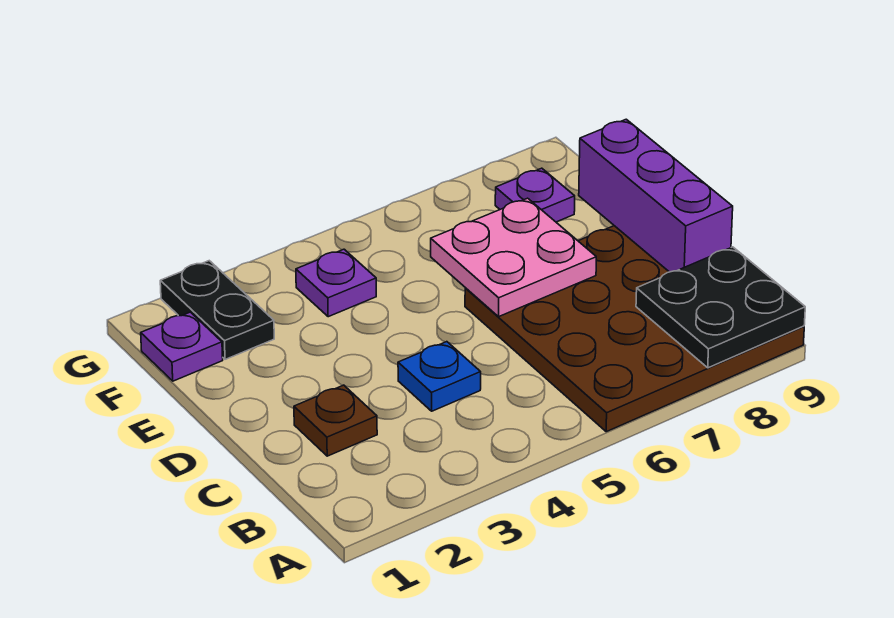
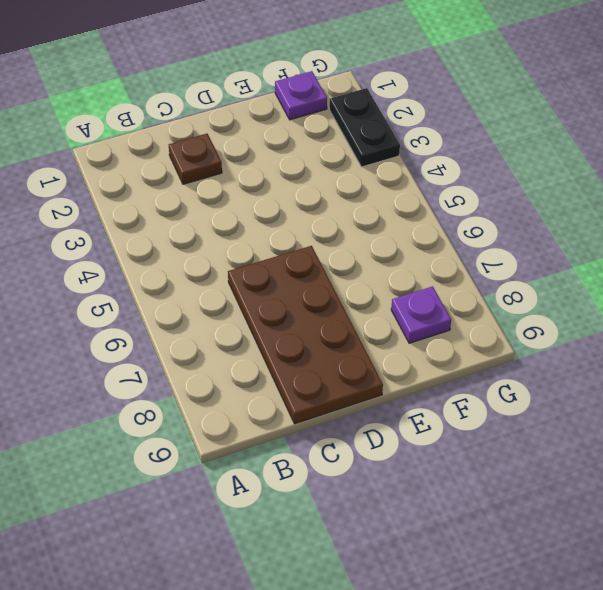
brown 2x4 plate [228,246,383,424] -> brown 4x4 plate [465,226,804,432]
black 1x2 plate [330,88,400,167] -> black 1x2 plate turned to [160,261,274,359]
none -> blue 1x1 plate [398,342,481,411]
none -> purple 1x1 plate [296,249,376,317]

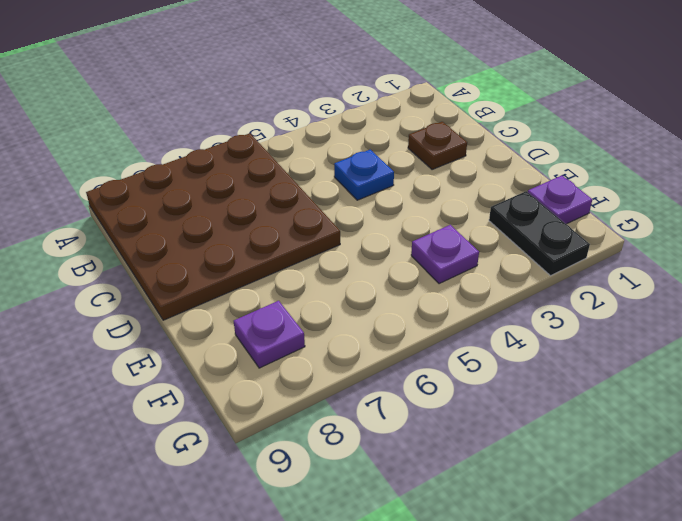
none -> black 2x2 plate [636,247,805,368]
none -> purple 1x3 brick [579,119,733,272]

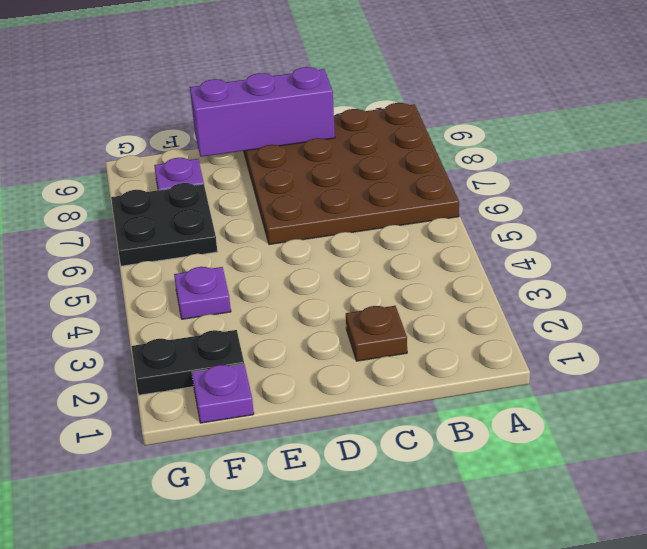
black 2x2 plate [111,183,217,266] -> black 2x2 plate moved to [636,247,805,368]
none -> blue 1x1 plate [398,342,481,411]
none -> pink 2x2 plate [431,198,596,317]

